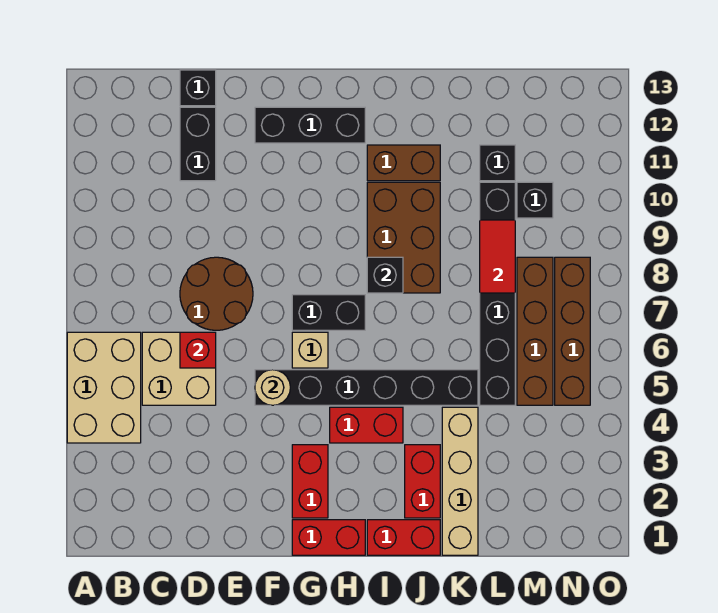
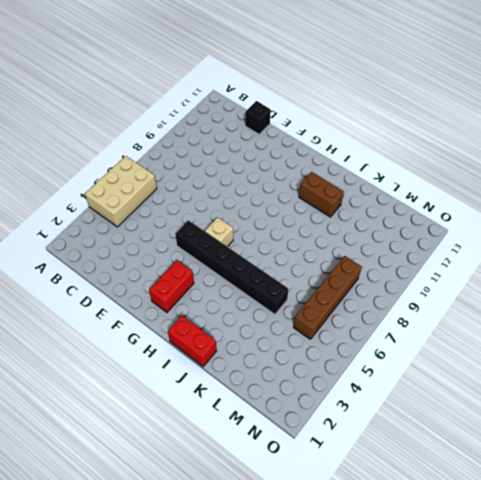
none -> tan 2x2 brick [142,332,216,405]
none -> brown 2x2 round brick [180,257,253,330]
none -> black 1x2 brick [180,107,216,181]

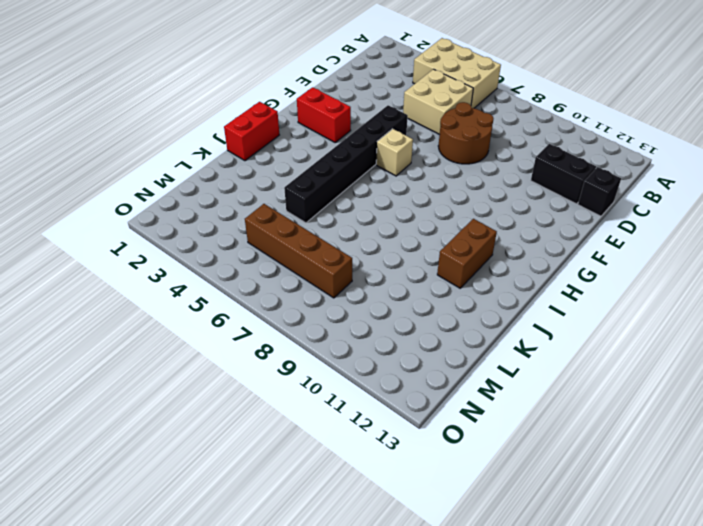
none -> black 1x3 brick [255,107,365,143]
none -> red 1x2 brick [292,520,365,555]
none -> black 1x2 brick [292,295,365,330]

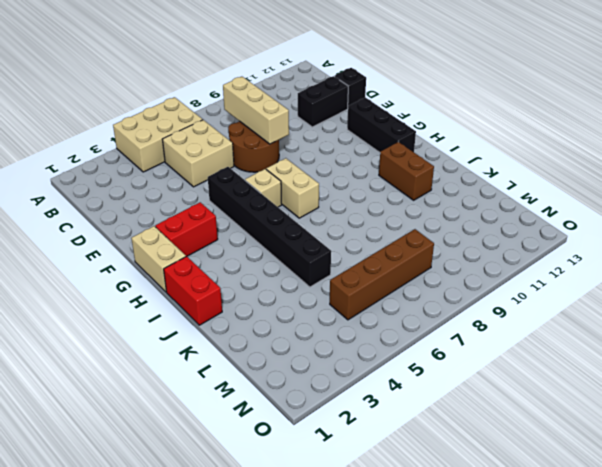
tan 1x3 brick [223,77,289,144] -> none
tan 1x2 brick [131,226,186,292] -> red 1x2 brick [292,520,365,555]
tan 1x2 brick [266,158,319,218] -> black 1x2 brick [292,295,365,330]
none -> red 1x2 brick [330,407,403,443]
none -> brown 2x3 brick [367,182,440,293]
none -> red 1x2 brick [405,445,440,518]

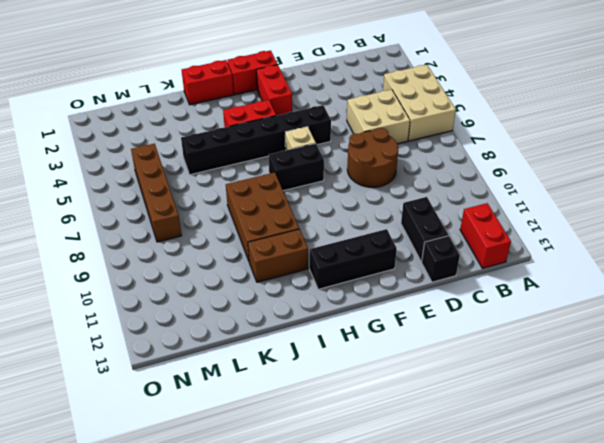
red 1x2 brick [460,203,511,268] -> red 1x2 brick moved to [405,445,440,518]
none -> tan 1x4 brick [442,407,478,555]
none -> black 1x6 brick [480,182,515,405]
none -> black 1x1 brick [480,145,515,181]

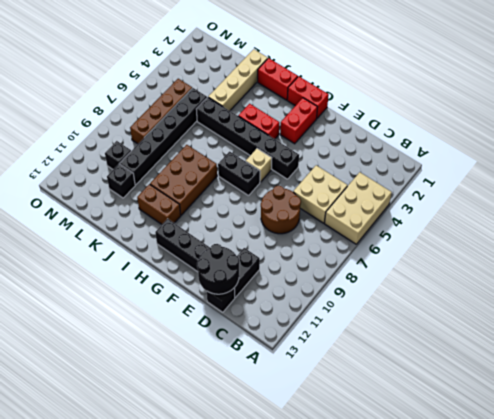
black 2x2 round brick [197,244,239,294] -> none
none -> red 1x2 brick [405,445,440,518]
none -> brown 1x4 brick [555,257,590,405]
none -> red 1x1 brick [180,332,216,368]

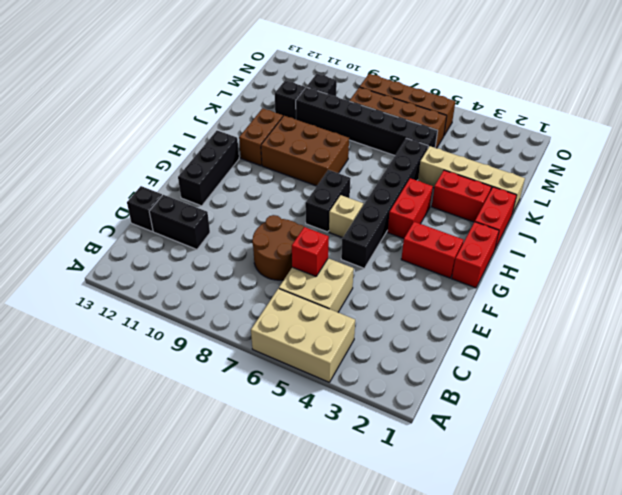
none -> tan 1x1 round brick [255,370,290,405]
none -> black 1x1 brick [367,257,403,293]
none -> red 1x2 tile [480,220,515,293]

